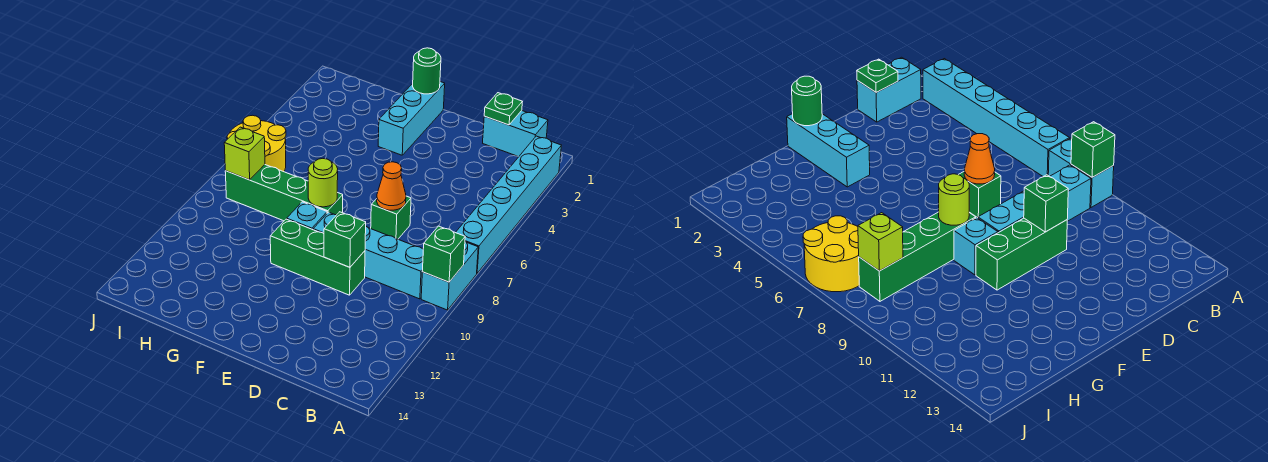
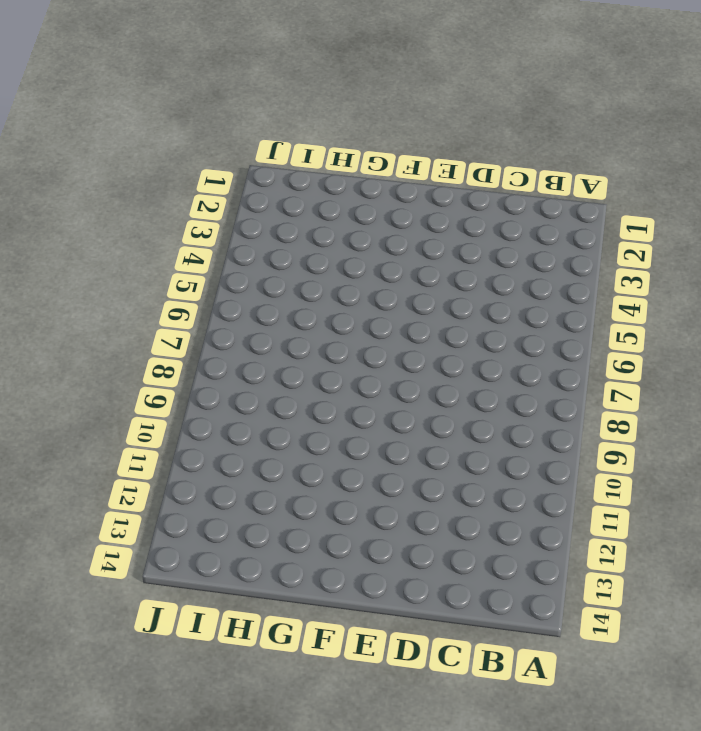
none -> cyan 1x6 brick [455,136,561,273]
none -> cyan 1x2 brick [421,242,478,310]
none -> cyan 1x2 brick [483,111,548,157]

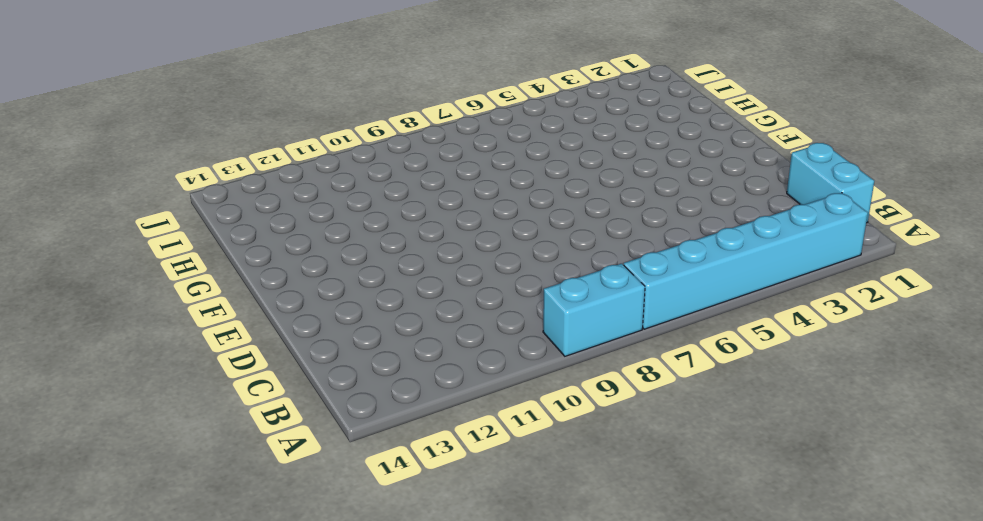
none -> cyan 1x4 brick [313,212,423,299]
none -> green 1x1 brick [371,196,411,239]
none -> green 1x3 brick [270,219,365,295]

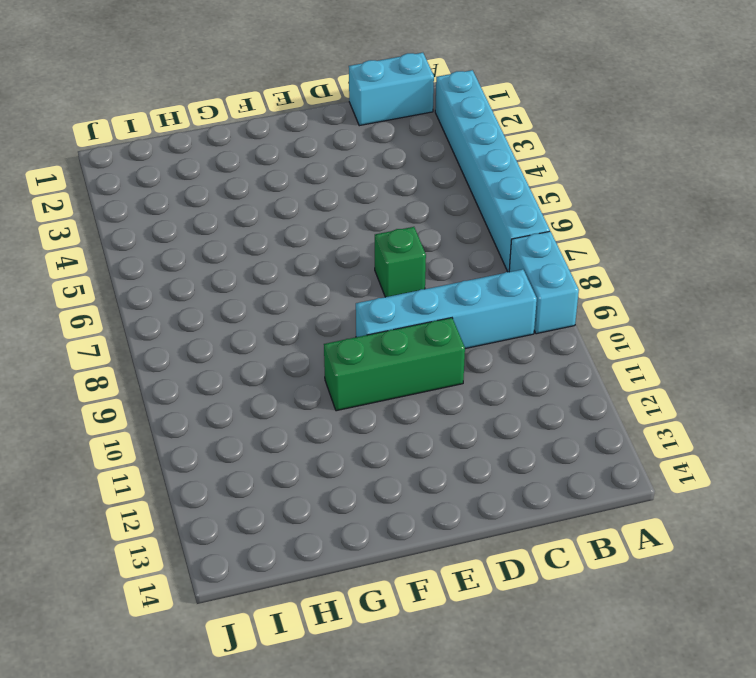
none -> cyan 1x3 brick [378,82,445,155]
none -> green 1x4 brick [225,165,343,221]
none -> cyan 1x1 brick [287,202,327,230]

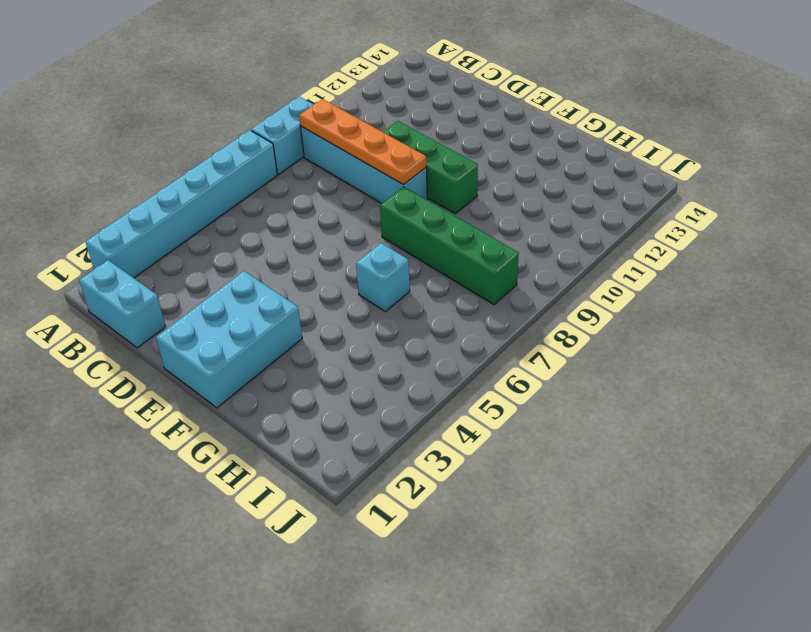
orange 1x4 plate [299,99,427,185] -> none
cyan 2x3 brick [156,271,302,408] -> cyan 1x3 brick [378,82,445,155]
cyan 1x1 brick [356,243,410,312] -> cyan 1x1 brick moved to [287,202,327,230]
none -> green 1x1 brick [371,196,411,239]
none -> yellow 2x2 round brick [227,115,286,172]
none -> green 1x1 brick [422,226,465,282]

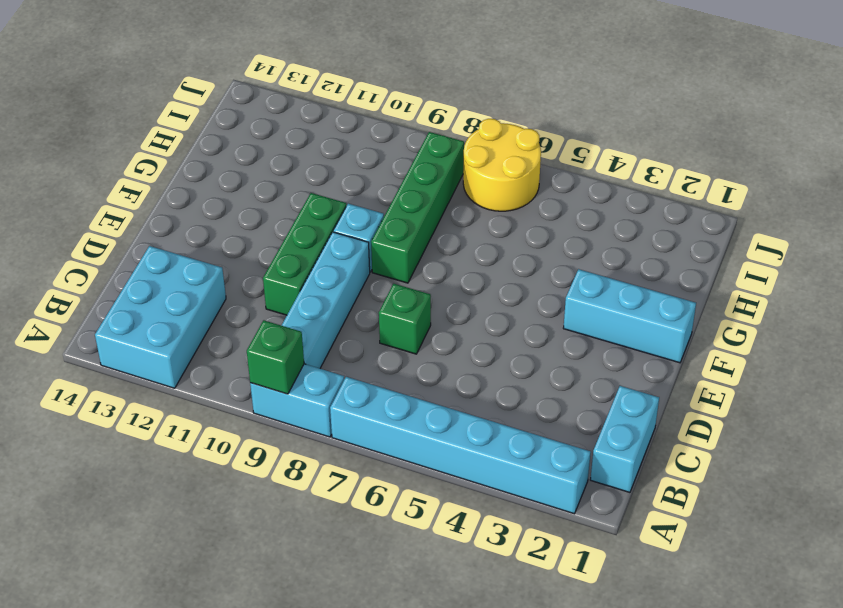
cyan 2x3 brick [95,246,226,388] -> none
none -> green 1x1 plate [484,93,522,125]
none -> orange 1x1 cone [377,162,406,210]
none -> green 1x1 brick [324,212,366,267]

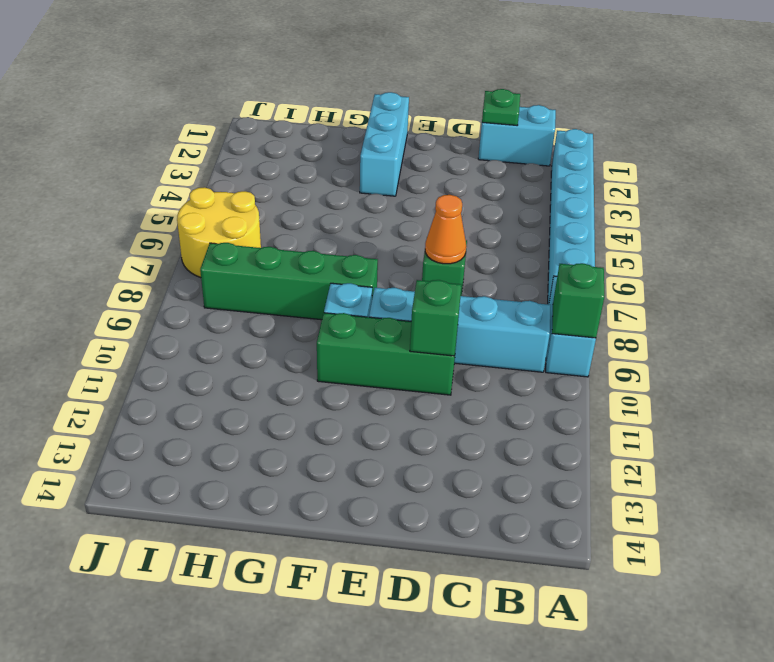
none -> green 1x1 round brick [413,48,441,94]
none -> lime 1x1 round brick [308,159,338,207]
none -> lime 1x1 brick [224,127,265,180]

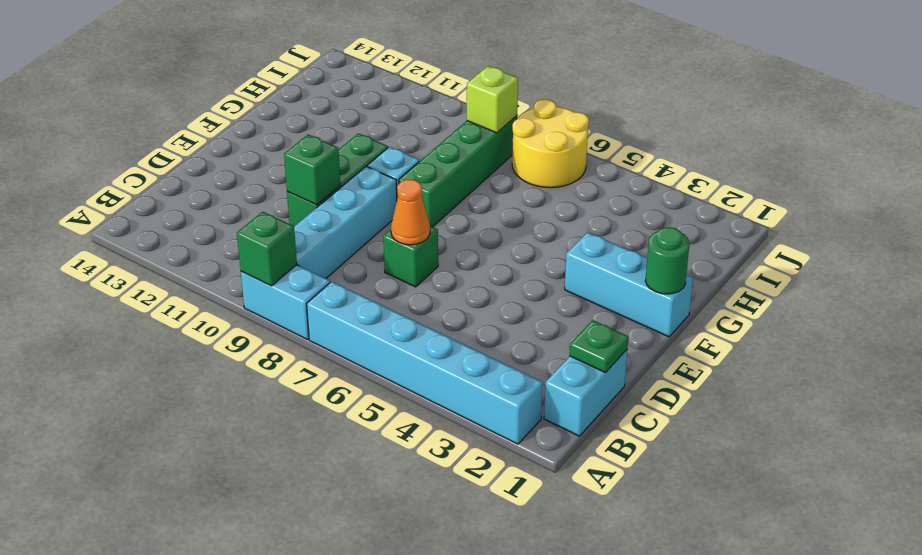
none -> lime 1x1 round brick [308,159,338,207]

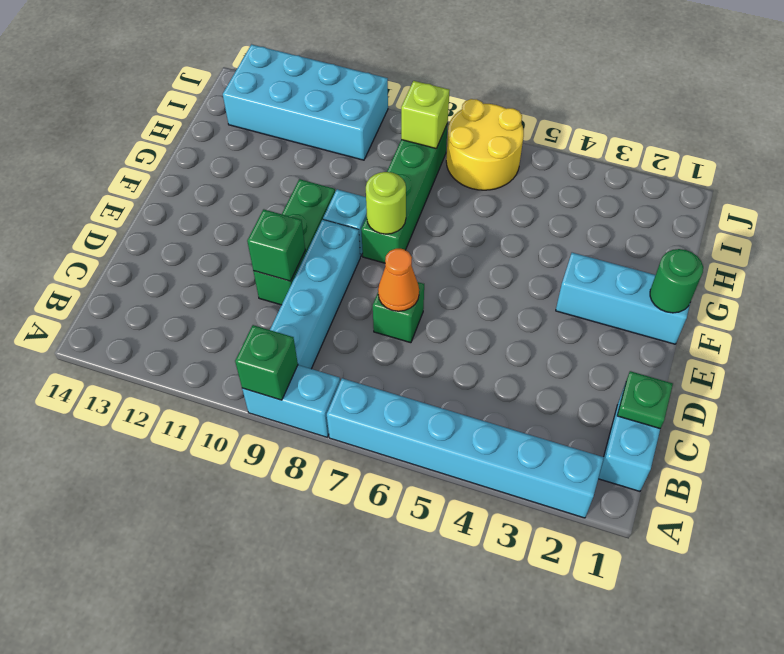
cyan 2x4 brick [223,44,388,160] -> none

